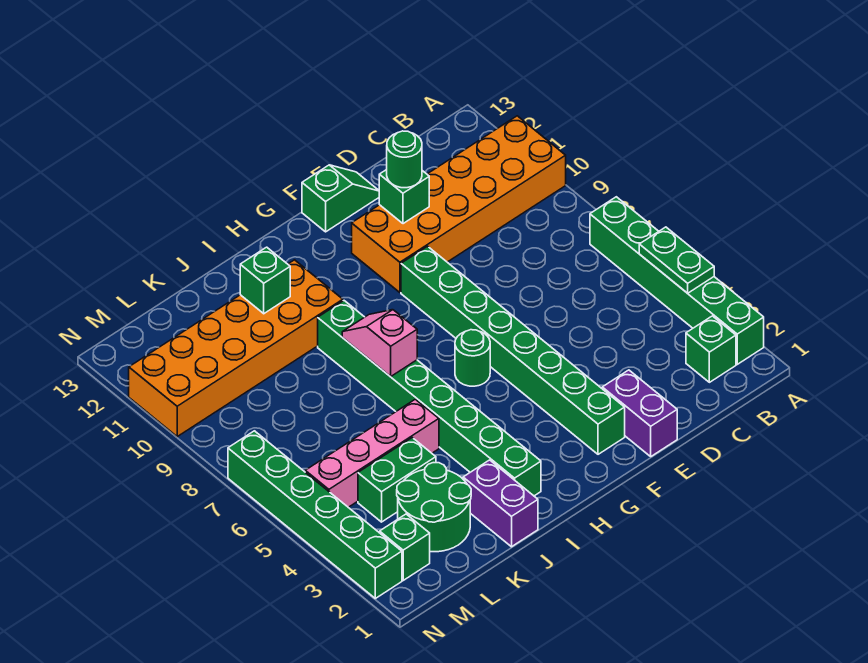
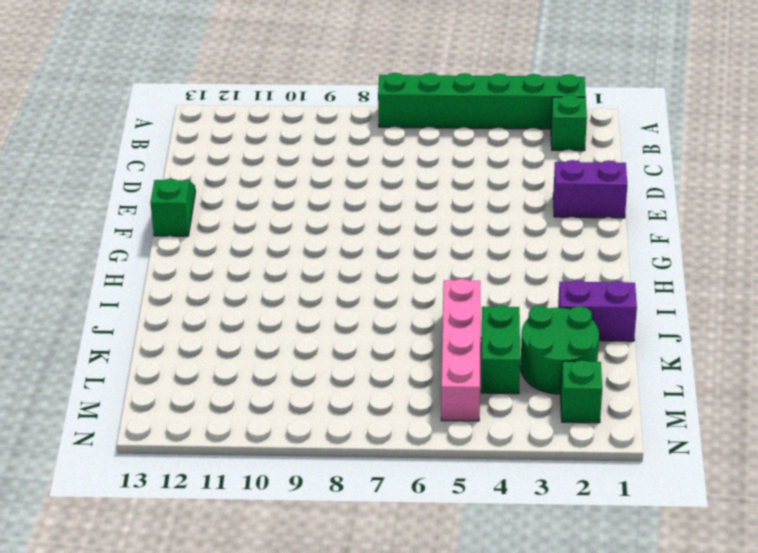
none -> orange 2x6 brick [352,116,566,292]
none -> green 1x8 brick [401,246,625,454]
none -> green 1x1 round brick [455,330,490,386]

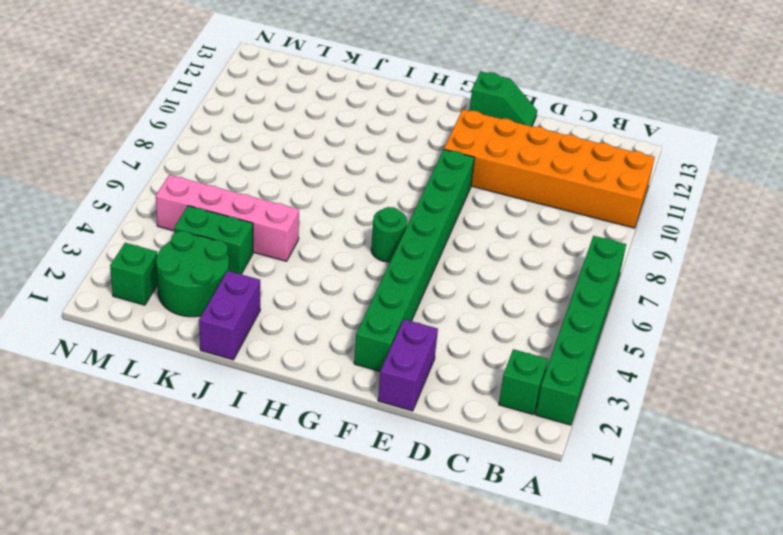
none -> green 1x8 brick [318,301,541,496]
none -> orange 2x6 brick [129,260,343,437]
none -> green 1x6 brick [228,431,402,598]

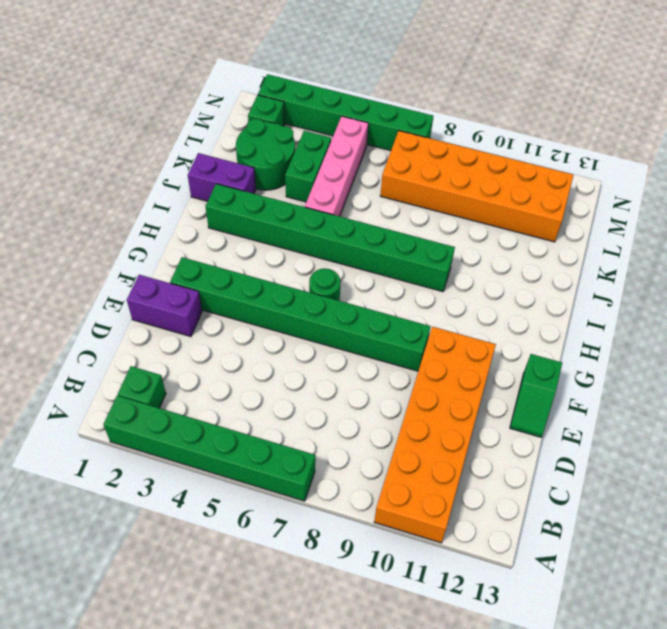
orange 2x6 brick [380,131,573,242] -> orange 2x6 brick turned to [129,260,343,437]
none -> green 1x2 plate [639,227,714,293]
none -> green 1x1 brick [379,170,429,224]
none -> pink 1x2 slope [342,310,417,377]

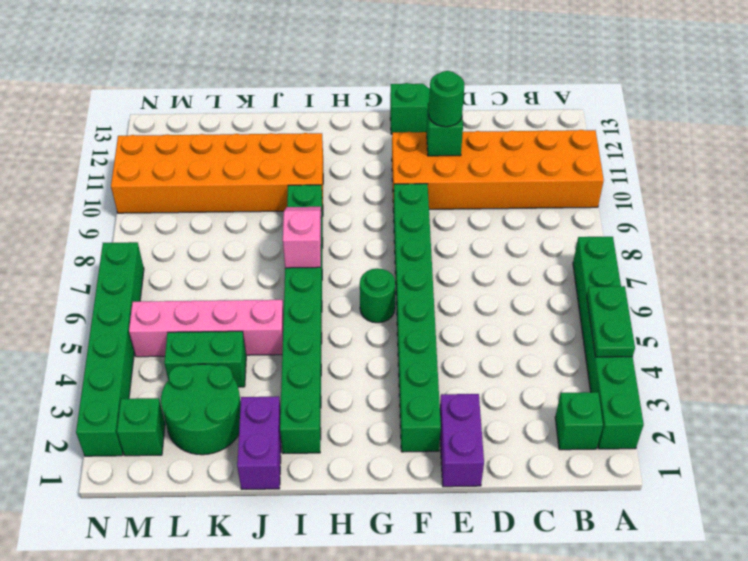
none -> green 1x1 brick [240,247,290,314]

